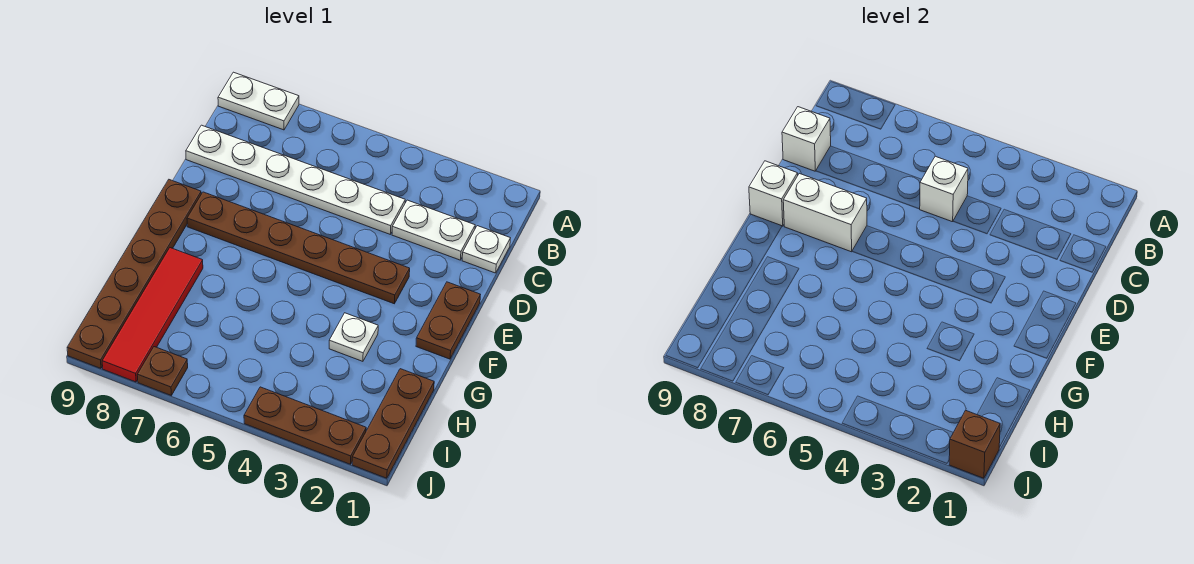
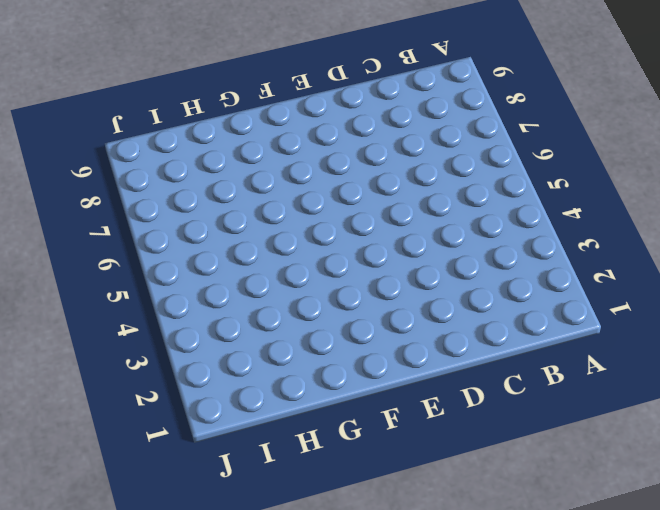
none -> white 1x2 plate [218,72,299,130]
none -> white 1x1 plate [462,226,511,273]
none -> white 1x2 plate [392,200,475,260]

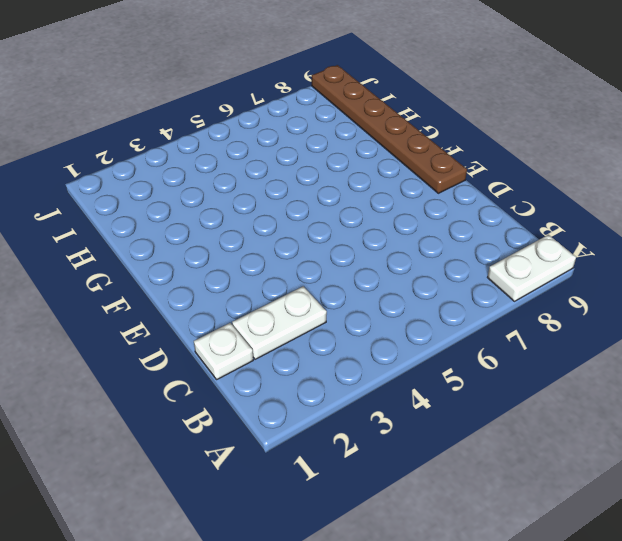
none -> white 1x6 plate [186,125,405,234]
none -> brown 1x2 plate [416,282,480,359]
none -> brown 1x6 plate [187,192,410,304]

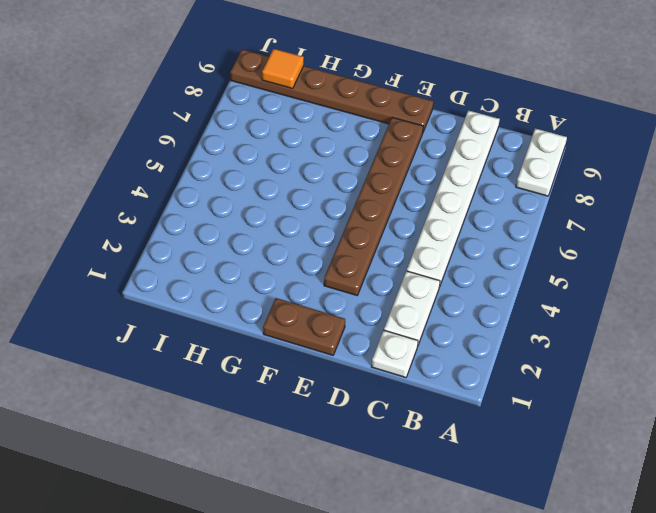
orange 1x1 tile [262,49,304,89] -> none
none -> white 1x1 plate [329,313,378,361]
none -> red 1x4 tile [102,248,203,382]
none -> brown 1x3 plate [352,369,434,478]

